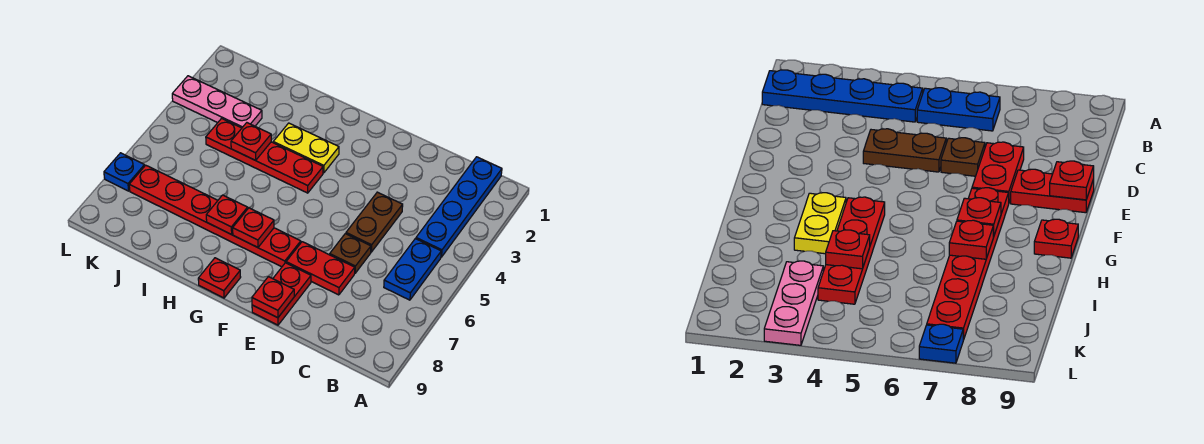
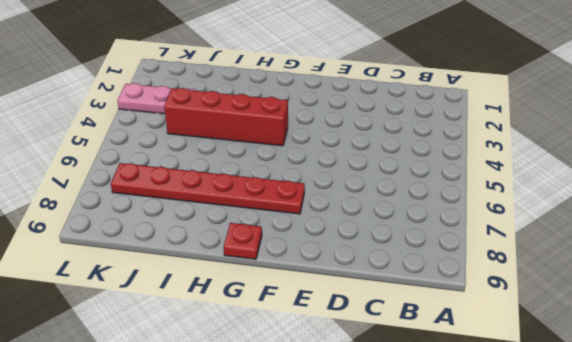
red 1x4 brick [164,88,288,146] -> red 1x4 plate [206,118,323,193]
none -> blue 1x4 plate [416,157,502,257]
none -> blue 1x2 plate [384,239,441,300]
none -> brown 1x2 plate [346,192,403,252]

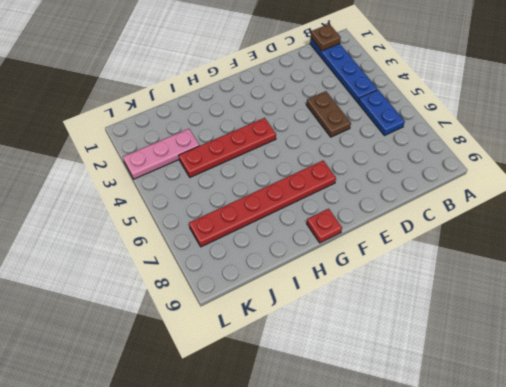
brown 1x1 plate [311,24,341,51] -> brown 1x1 plate moved to [330,234,371,273]
none -> red 1x2 plate [286,242,355,295]
none -> red 1x2 plate [252,263,311,325]
none -> yellow 1x2 plate [273,123,339,173]

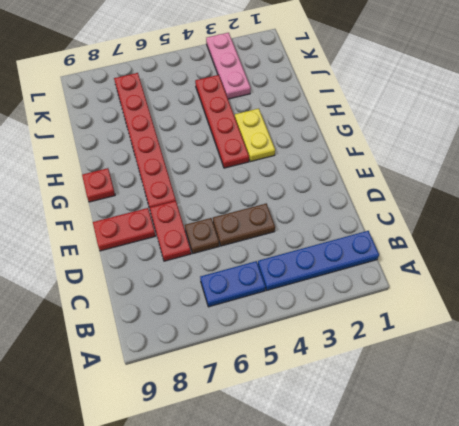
none -> blue 1x1 plate [104,153,145,191]
none -> red 1x1 plate [252,277,294,318]
none -> red 1x1 plate [233,208,274,247]

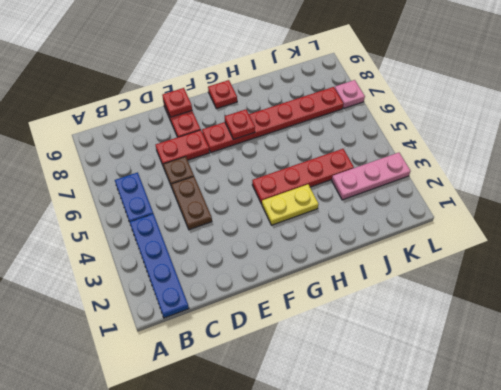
pink 1x1 plate [335,80,365,108] -> blue 1x1 plate [104,153,145,191]
none -> red 1x1 plate [206,195,248,234]
none -> red 1x1 plate [231,123,271,160]

